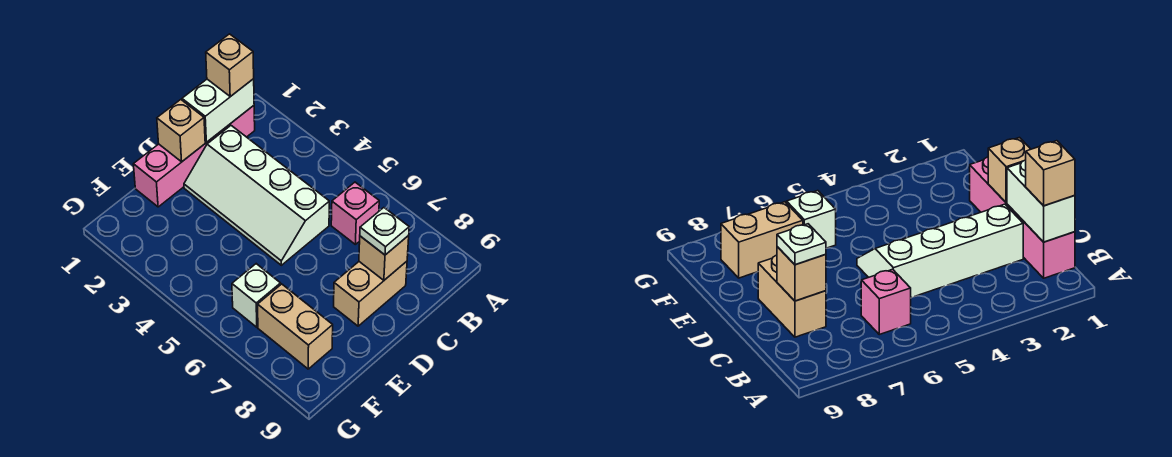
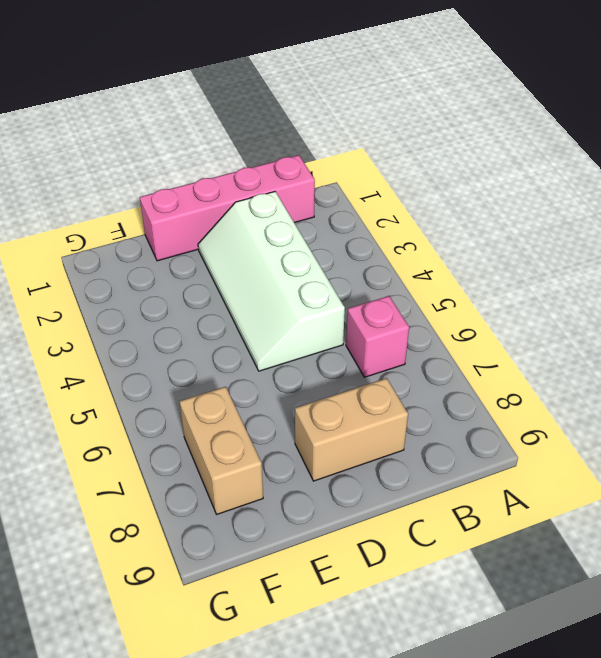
none -> white 1x1 brick [232,264,281,327]
none -> white 1x2 brick [182,79,254,142]

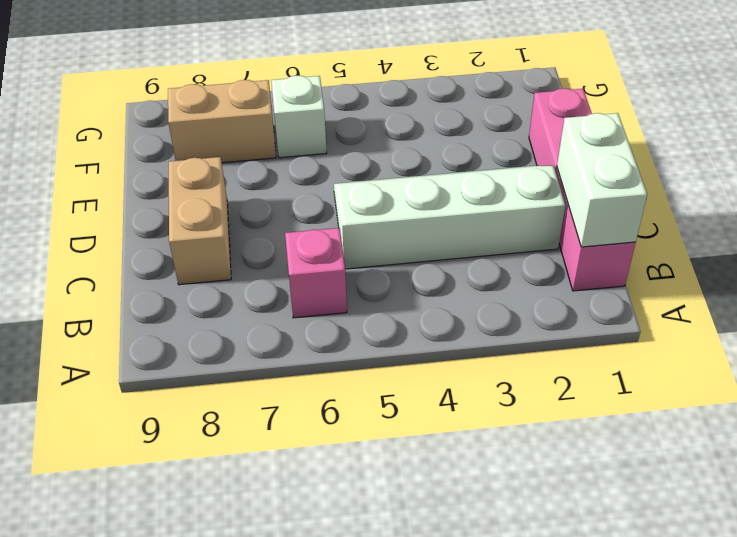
none -> tan 1x1 brick [359,236,409,280]
none -> tan 1x1 brick [157,100,205,162]

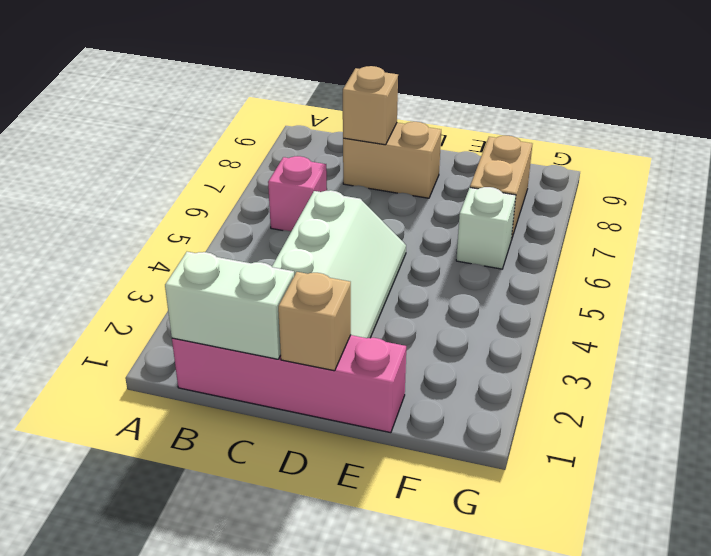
none -> tan 1x1 brick [206,34,254,97]
none -> white 1x1 plate [360,208,409,255]

